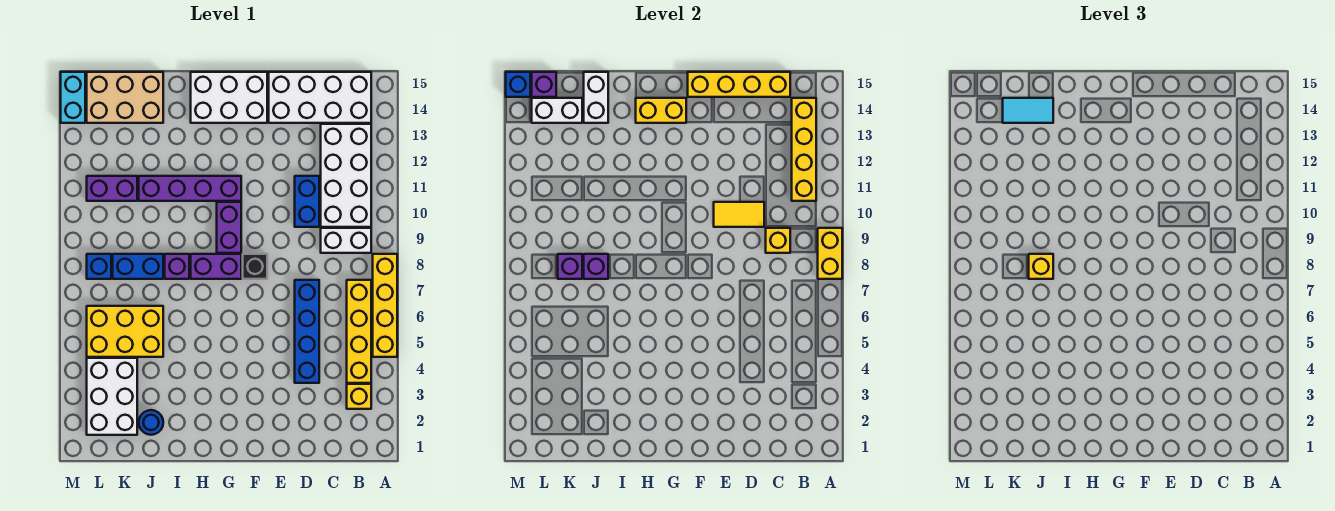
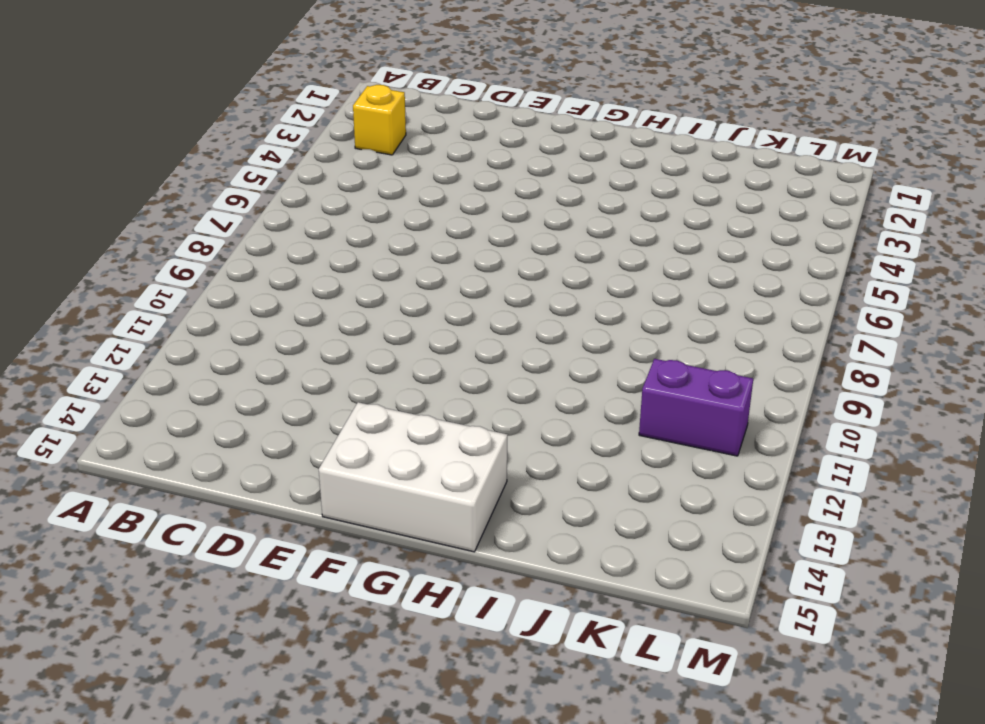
none -> yellow 1x4 brick [373,254,397,357]
none -> yellow 1x4 brick [347,280,371,383]
none -> white 1x2 brick [321,228,371,253]
none -> white 2x4 brick [321,124,371,227]

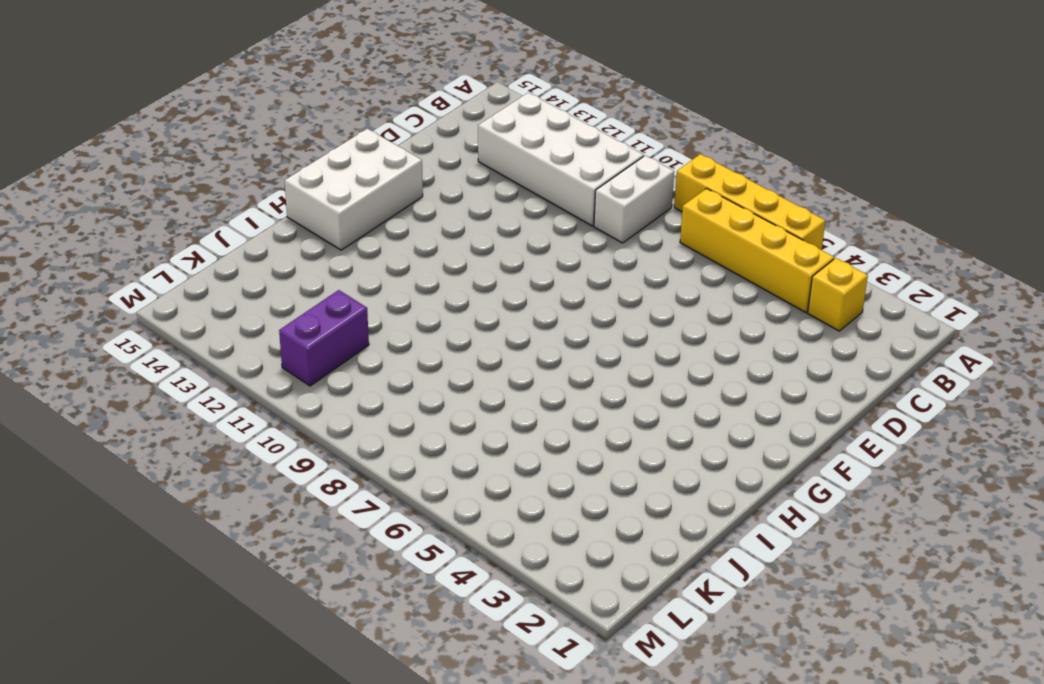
none -> white 2x4 brick [269,72,371,123]
none -> blue 1x4 brick [295,280,319,383]
none -> blue 1x2 brick [295,176,319,227]
none -> black 1x1 brick [243,254,267,279]

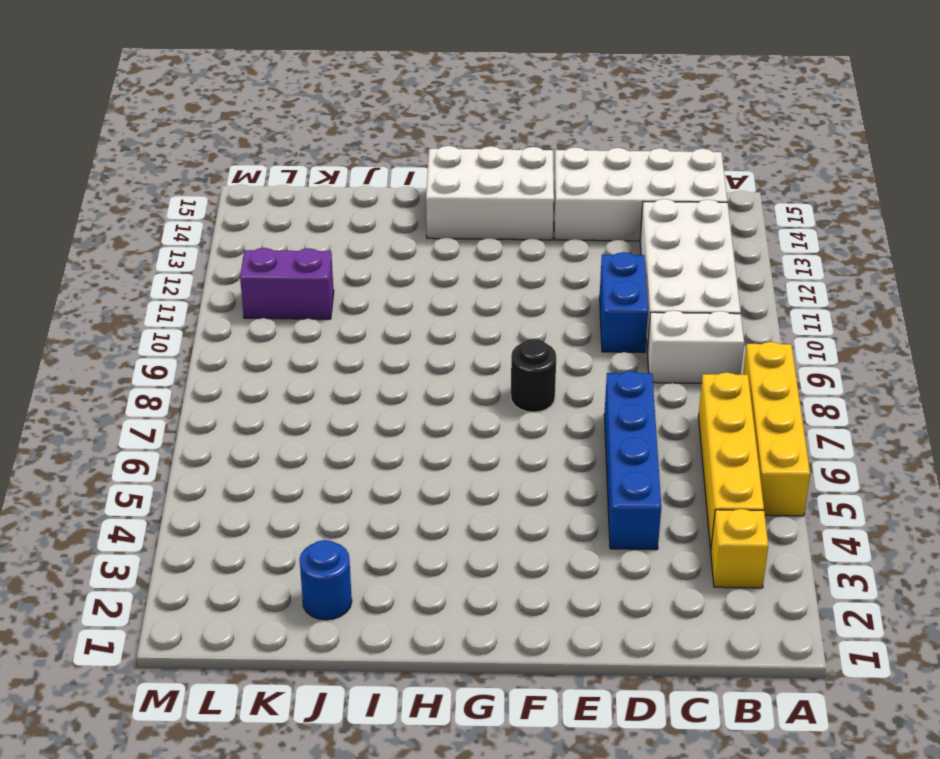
black 1x1 round brick [511,339,556,412] -> black 1x1 brick [243,254,267,279]
none -> purple 1x2 brick [191,254,241,279]
none -> purple 1x2 brick [217,202,241,253]
none -> purple 1x4 brick [139,176,241,201]
none -> purple 1x1 brick [165,254,189,279]

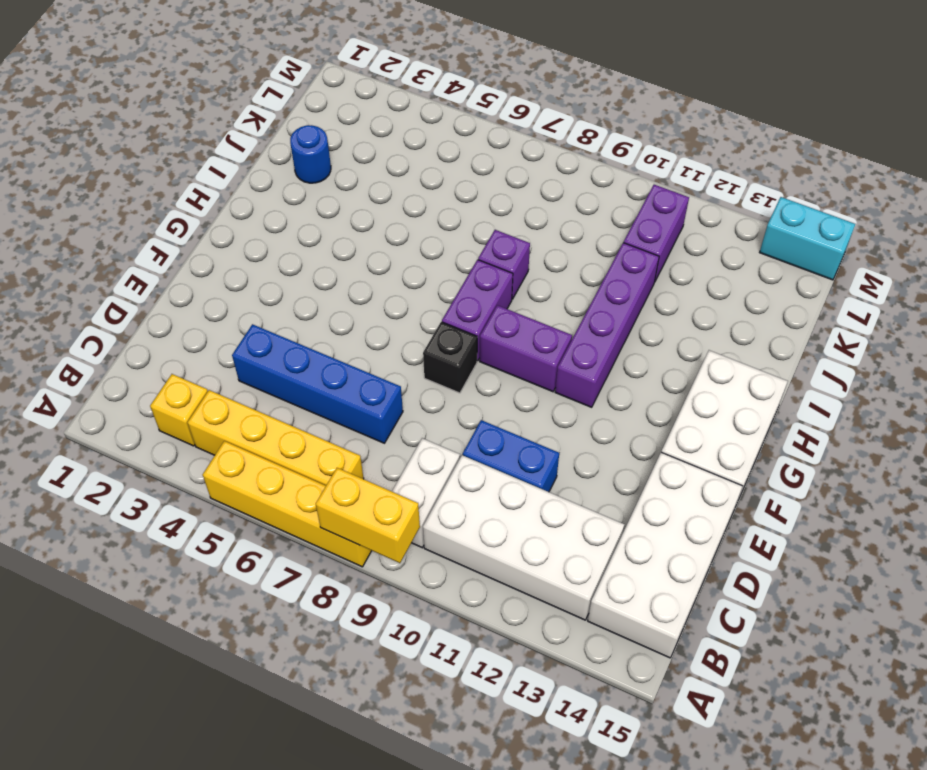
none -> yellow 2x3 brick [87,306,163,357]
none -> blue 1x2 brick [113,254,163,279]
none -> tan 2x3 brick [87,72,163,123]
none -> white 2x3 brick [87,358,137,435]

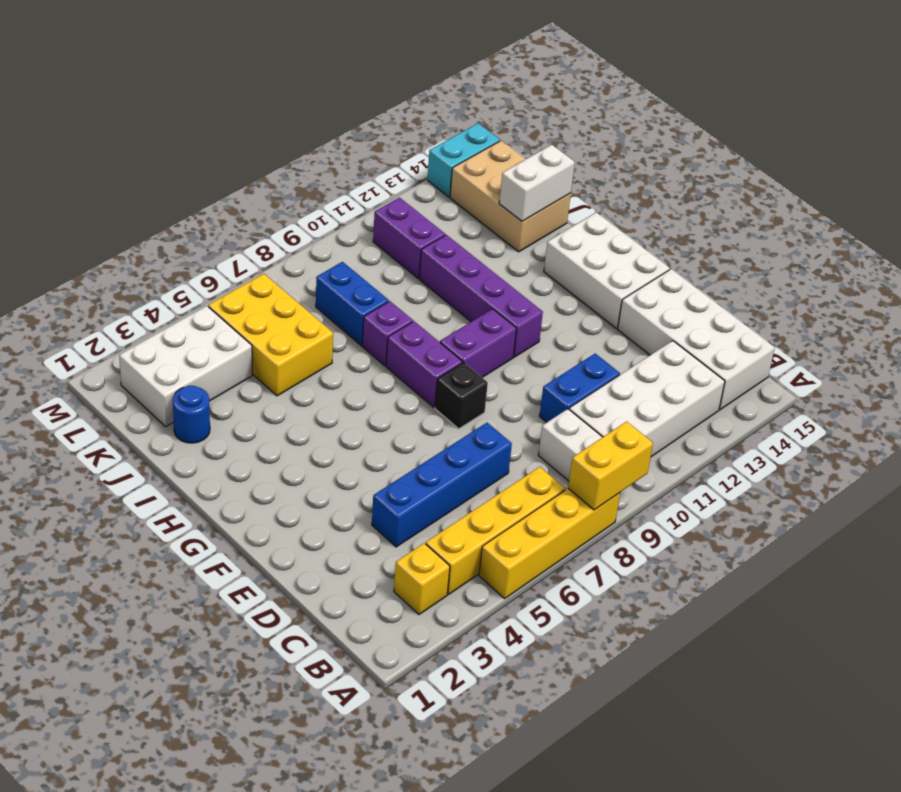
none -> blue 1x1 brick [87,254,111,279]
none -> yellow 1x4 brick [792,98,816,201]
none -> yellow 1x1 brick [766,228,790,253]
none -> yellow 1x4 brick [688,72,790,97]

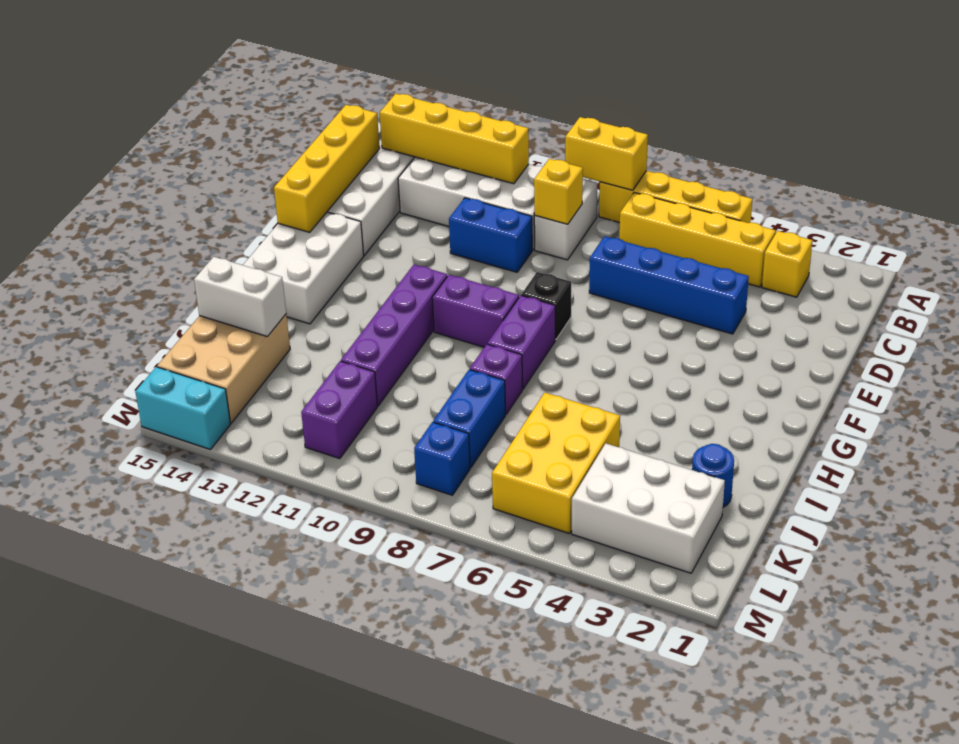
none -> yellow 1x2 tile [714,202,764,227]
none -> yellow 1x2 brick [636,98,686,123]
none -> purple 1x1 brick [584,254,608,279]
none -> purple 1x1 brick [558,254,582,279]

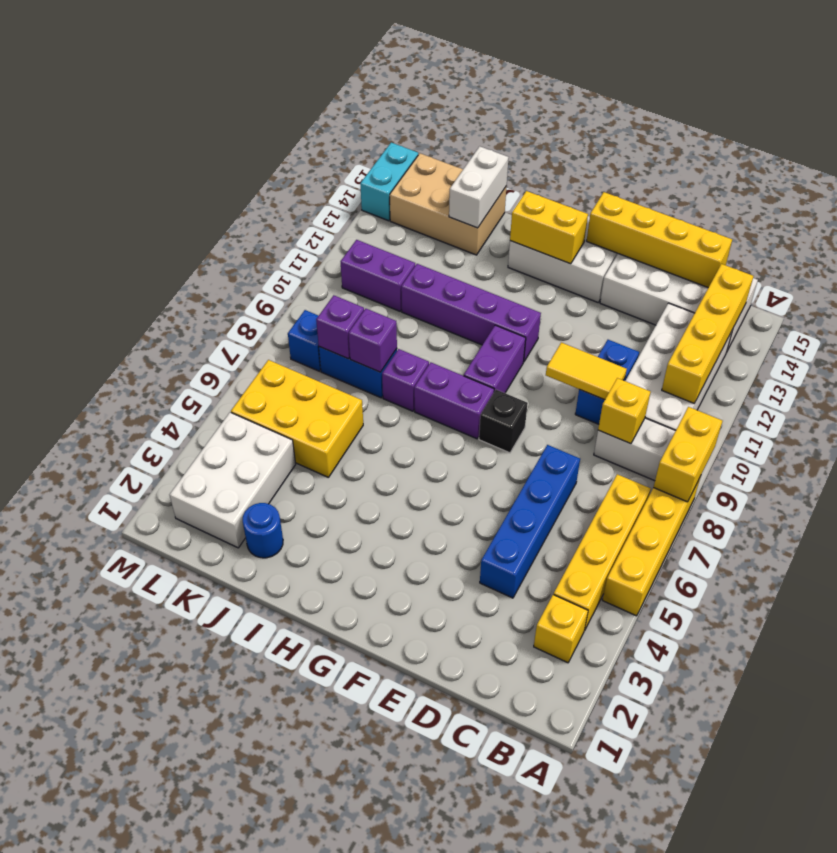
none -> white 1x2 brick [532,98,582,123]
none -> purple 1x1 brick [532,72,556,97]
none -> blue 1x1 brick [506,72,530,97]
none -> yellow 1x1 brick [1029,254,1053,279]

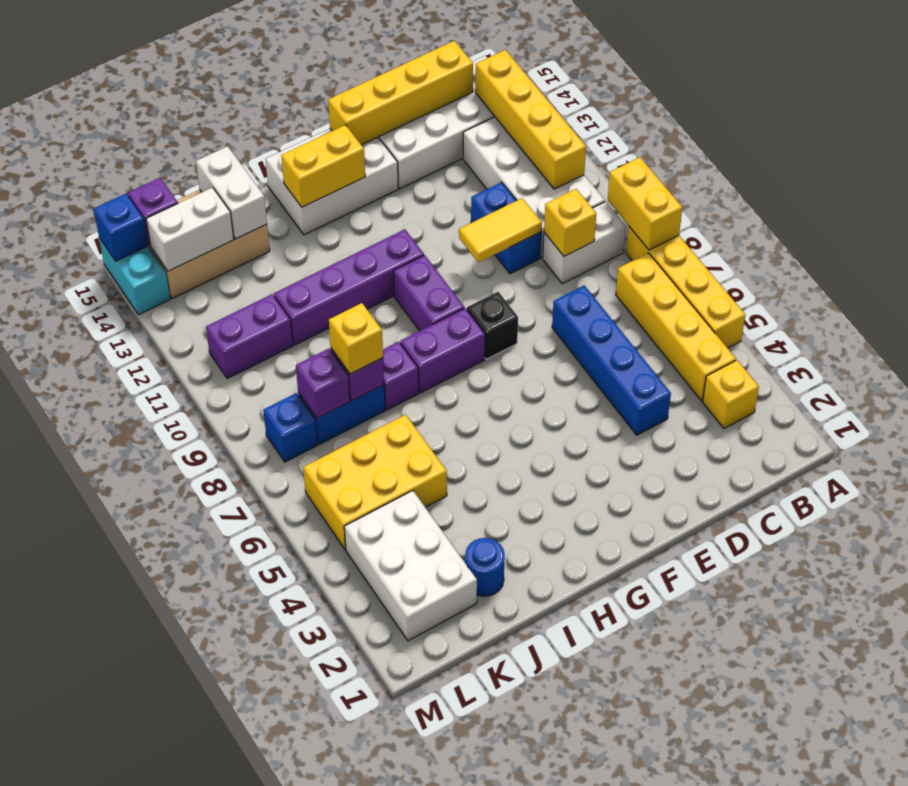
none -> cyan 1x2 tile [1003,98,1053,123]

